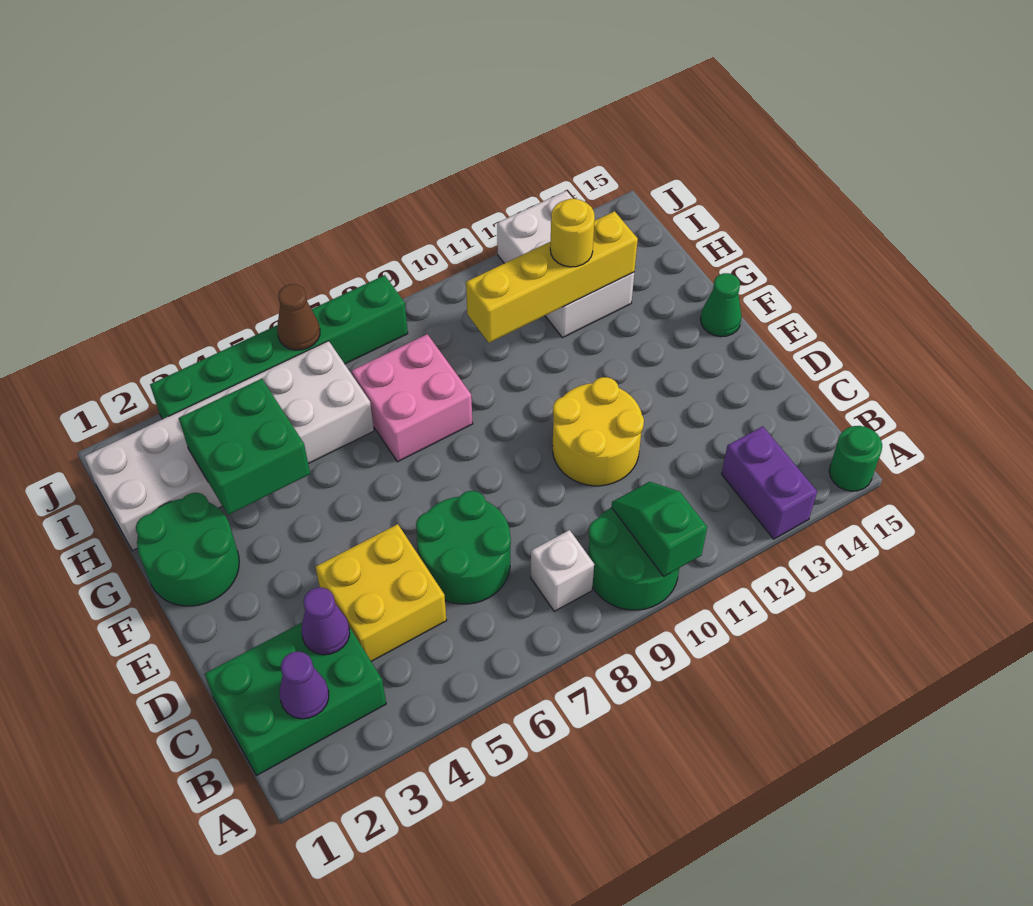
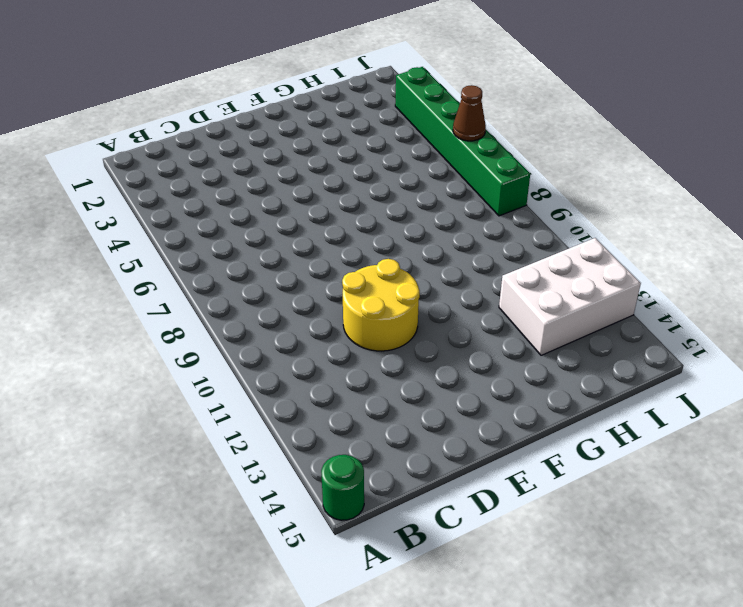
none -> green 2x2 round brick [588,507,679,610]
none -> purple 1x2 brick [722,426,817,539]
none -> green 2x3 brick [205,622,386,776]

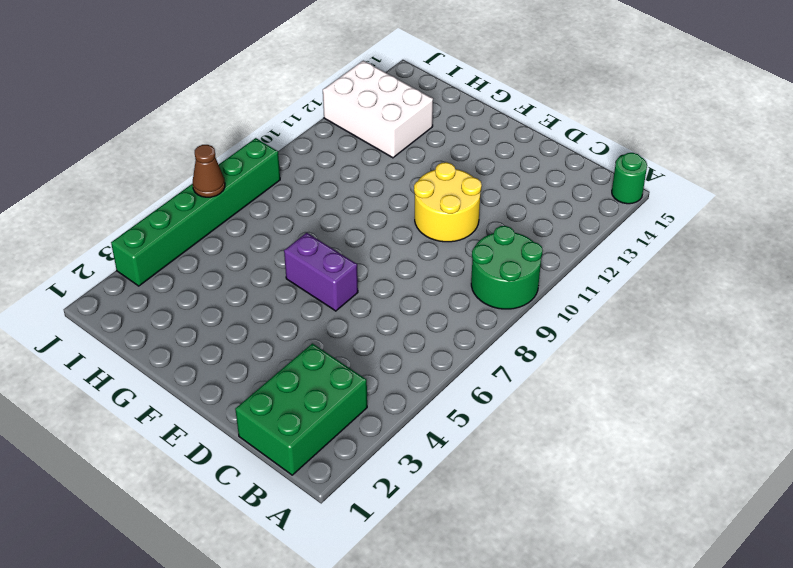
purple 1x2 brick [284,233,358,311] -> purple 1x2 brick moved to [722,426,817,539]
none -> white 1x1 brick [531,530,594,611]
none -> yellow 2x2 brick [315,524,447,661]
none -> green 2x2 round brick [416,491,511,604]

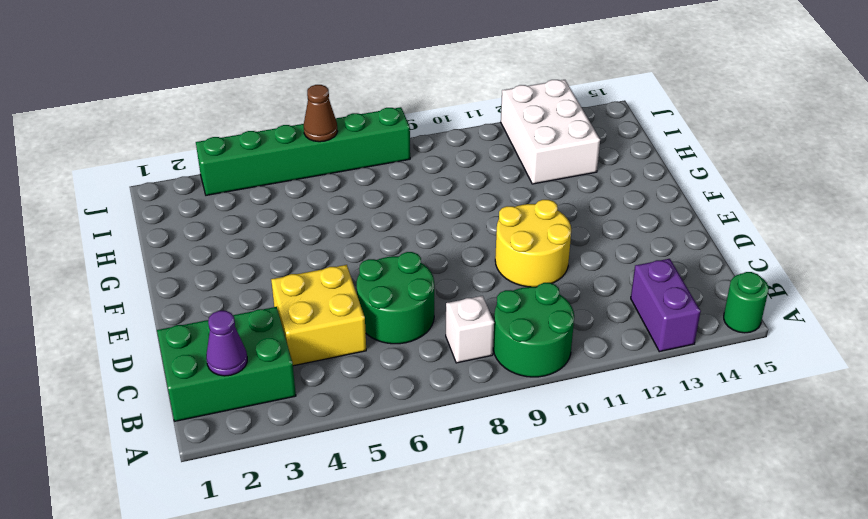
none -> green 2x2 round brick [136,493,239,606]
none -> green 1x1 cone [701,273,742,337]
none -> pink 2x2 brick [352,334,473,462]

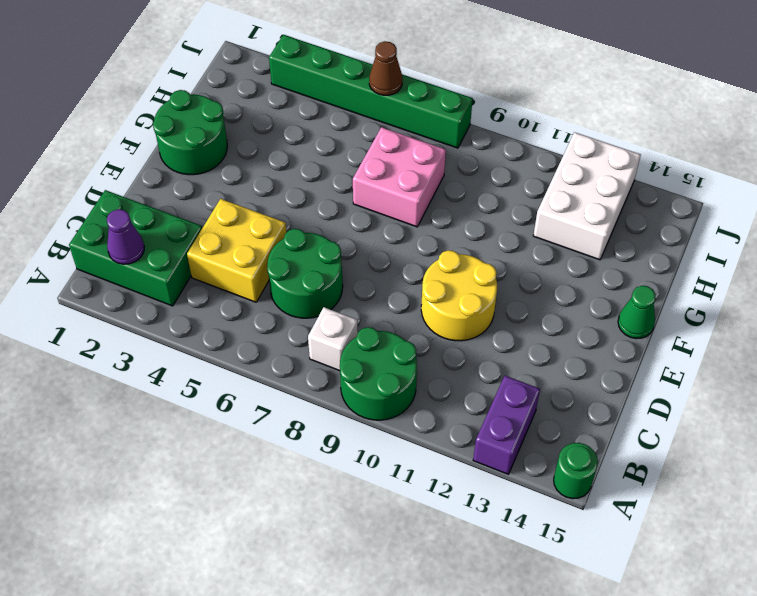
none -> white 2x6 brick [84,341,374,551]
none -> green 1x2 slope [612,482,707,576]
none -> purple 1x1 cone [302,588,350,655]

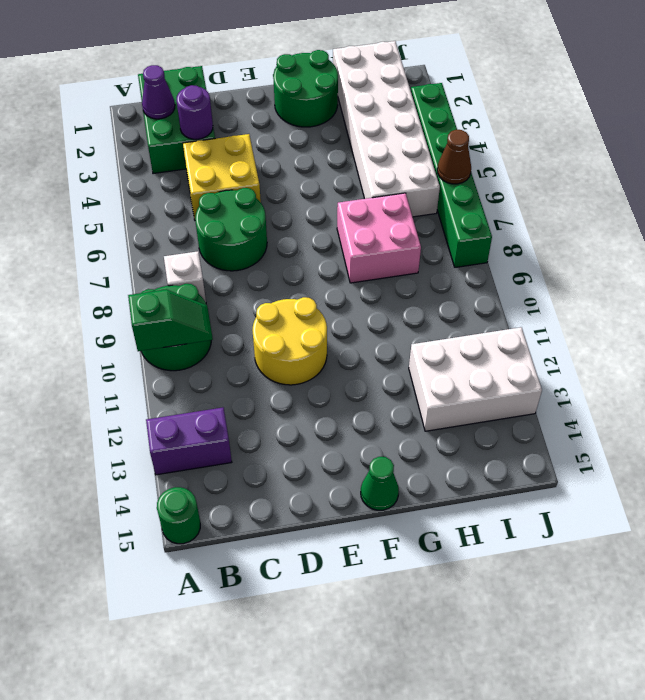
purple 1x1 round brick [176,85,213,139] -> purple 1x1 cone [302,588,350,655]
none -> green 2x2 brick [179,379,310,515]
none -> yellow 1x4 brick [466,211,638,343]
none -> yellow 1x1 round brick [550,199,595,267]

